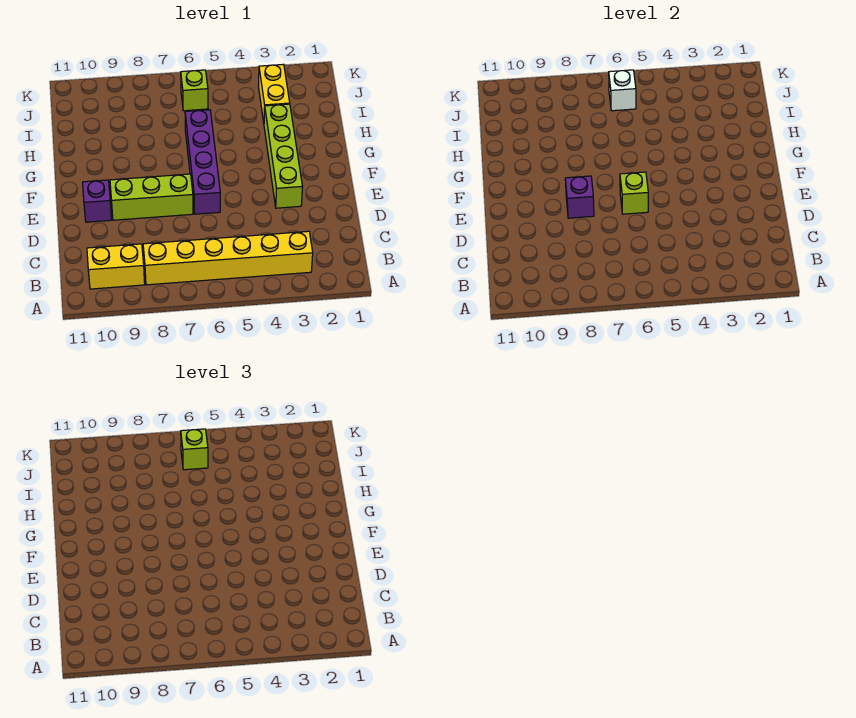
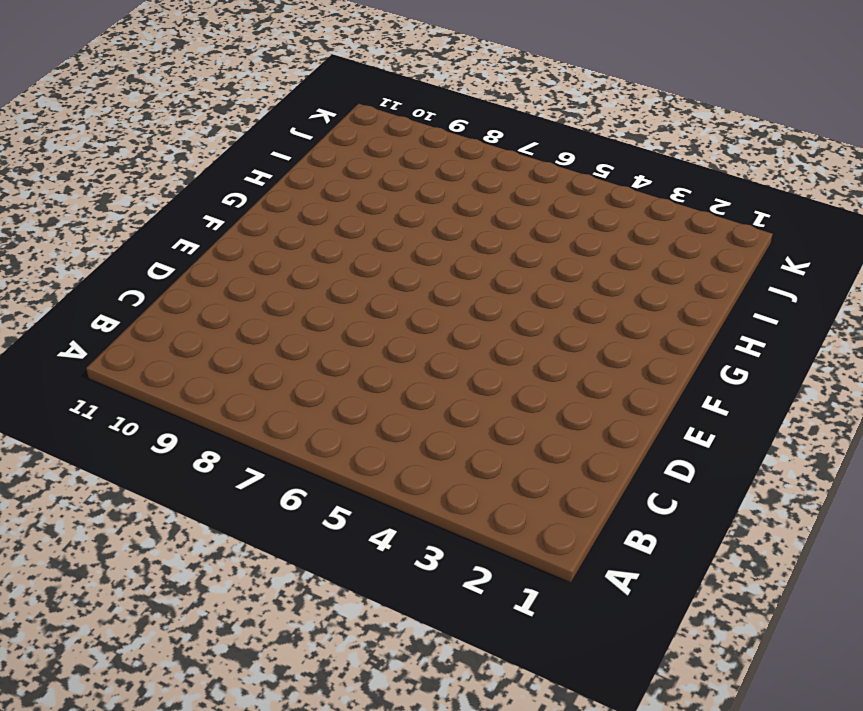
none -> yellow 1x6 brick [143,231,313,285]
none -> yellow 1x2 brick [87,244,145,289]
none -> lime 1x4 brick [264,104,303,208]

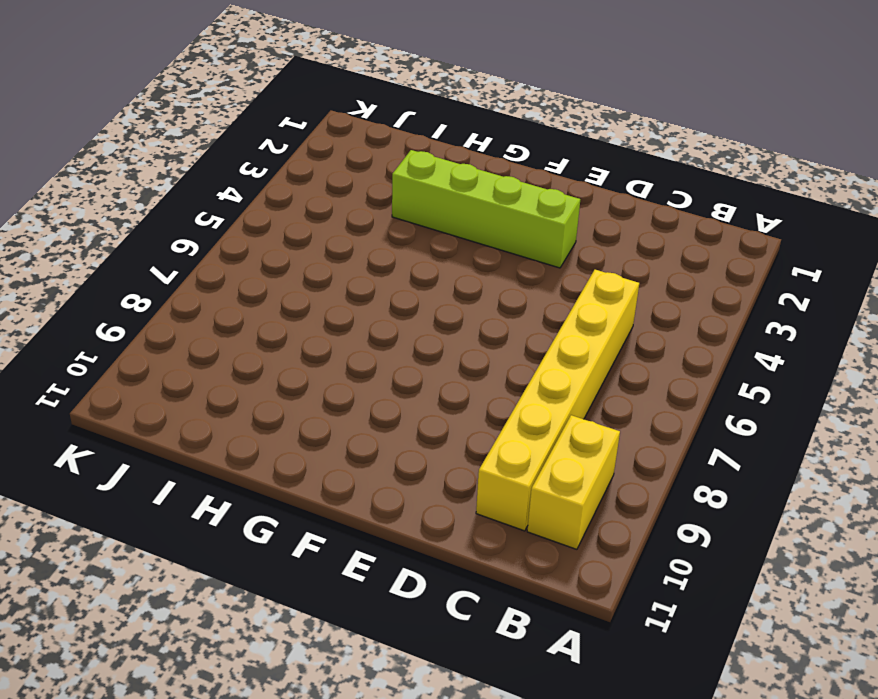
yellow 1x6 brick [476,270,639,531] -> yellow 1x6 brick moved to [143,231,313,285]
none -> purple 1x4 brick [185,110,220,214]
none -> lime 1x3 brick [110,174,193,220]
none -> purple 1x1 brick [83,180,112,222]

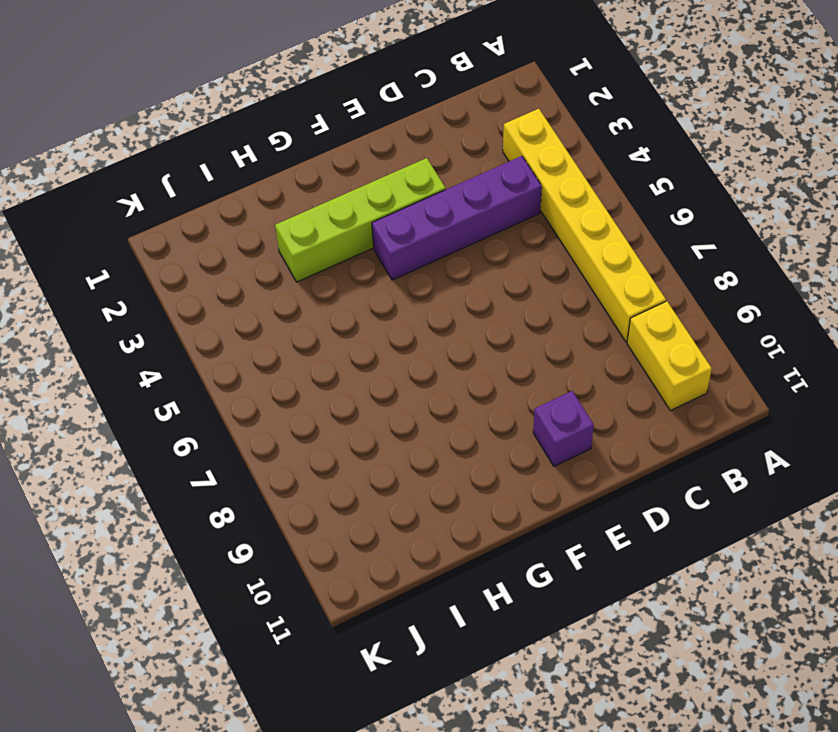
purple 1x4 brick [372,156,542,280] -> purple 1x4 brick moved to [185,110,220,214]
none -> lime 1x3 brick [110,174,193,220]
none -> yellow 1x2 brick [259,64,290,122]
none -> lime 1x1 brick [181,70,208,111]

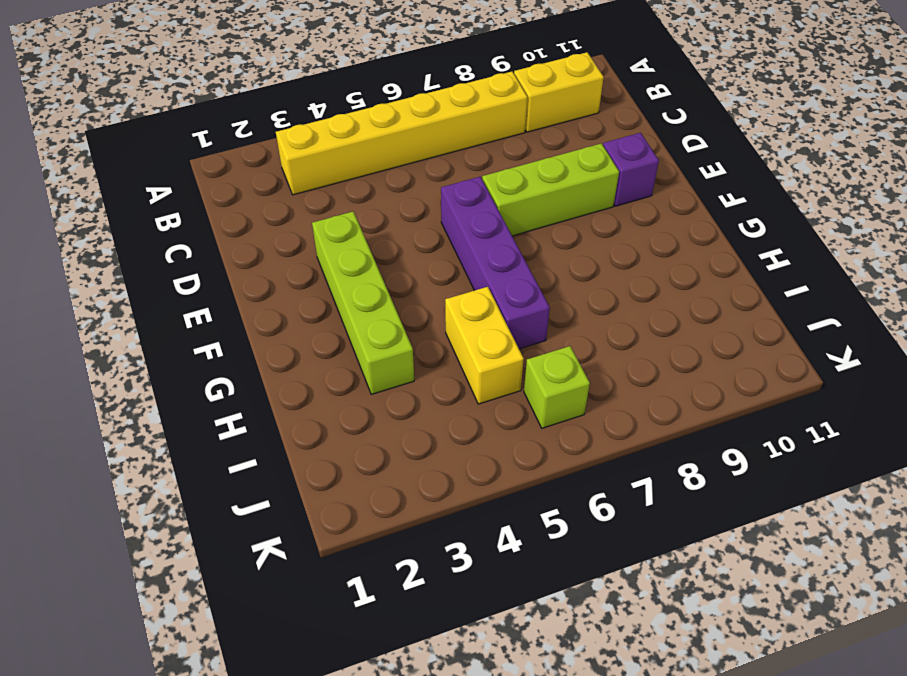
yellow 1x2 brick [445,287,524,404] -> yellow 1x2 brick moved to [259,64,290,122]
none -> lime 1x1 brick [620,172,648,214]
none -> purple 1x1 brick [565,176,594,218]
none -> white 1x1 brick [609,70,636,111]

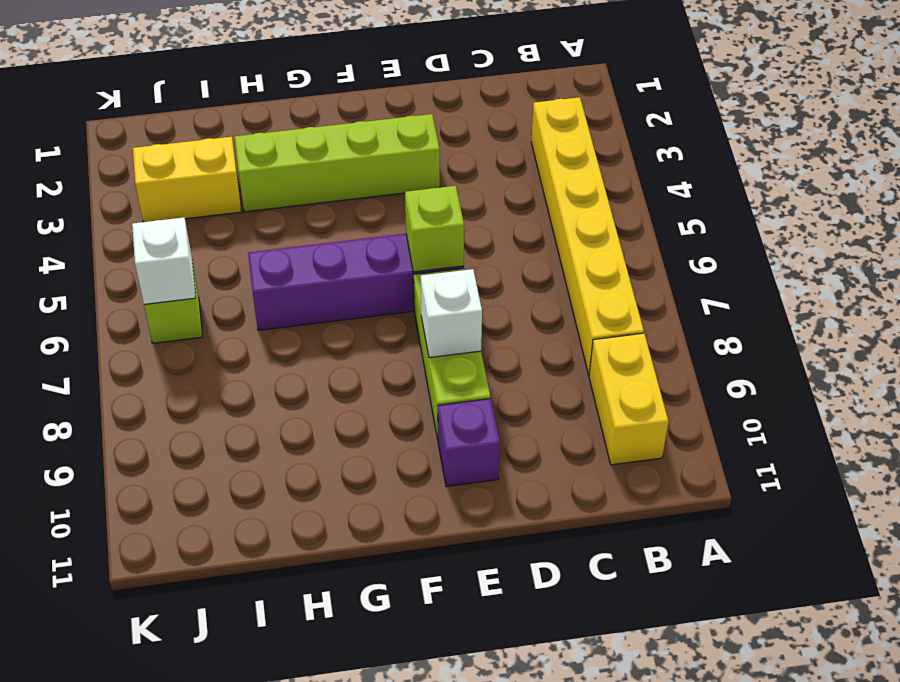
white 1x1 brick [421,269,482,358] -> purple 1x1 brick [565,176,594,218]
none -> lime 1x1 brick [181,429,208,470]

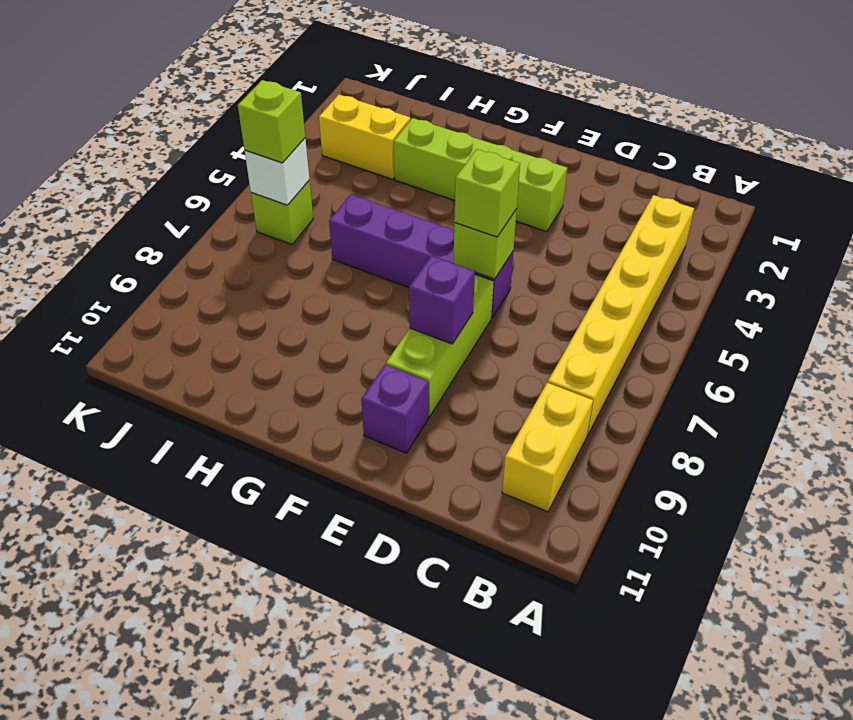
lime 1x1 brick [454,149,520,237] -> none

